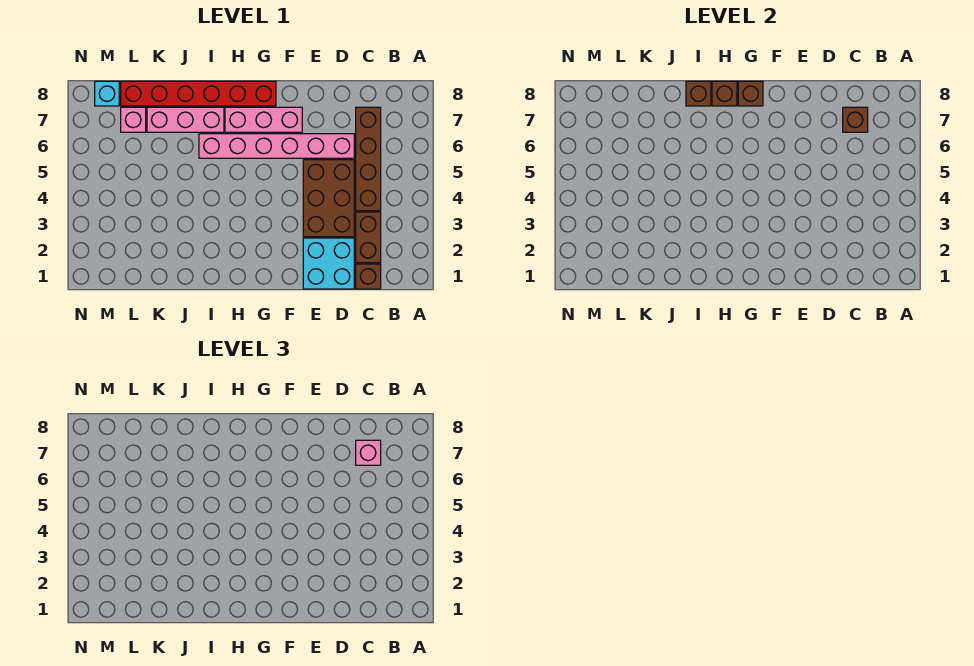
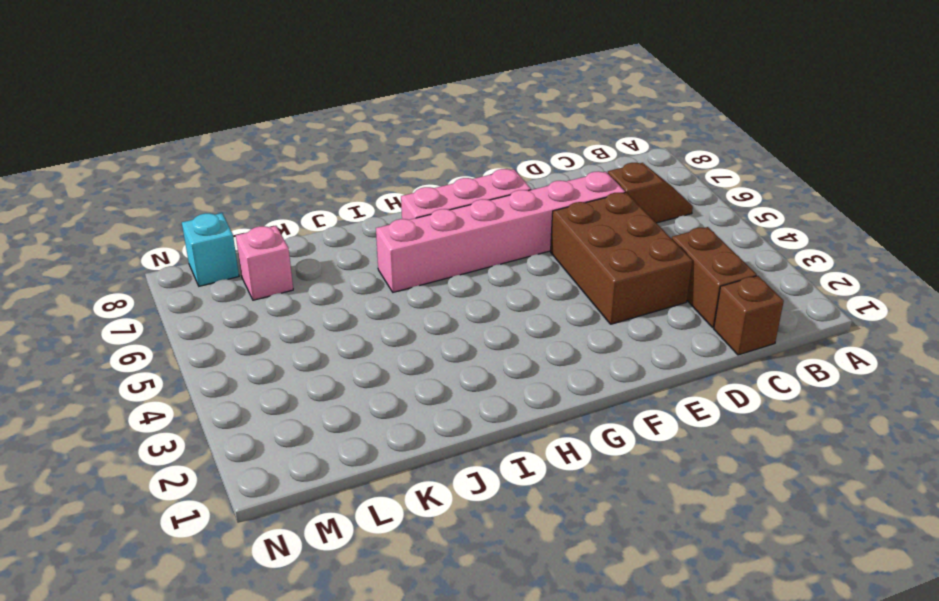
brown 1x2 slope [608,163,693,223] -> brown 1x4 brick [356,107,381,211]
none -> cyan 2x2 brick [303,238,354,289]
none -> red 1x6 brick [121,81,276,106]
none -> pink 1x3 brick [147,107,224,132]

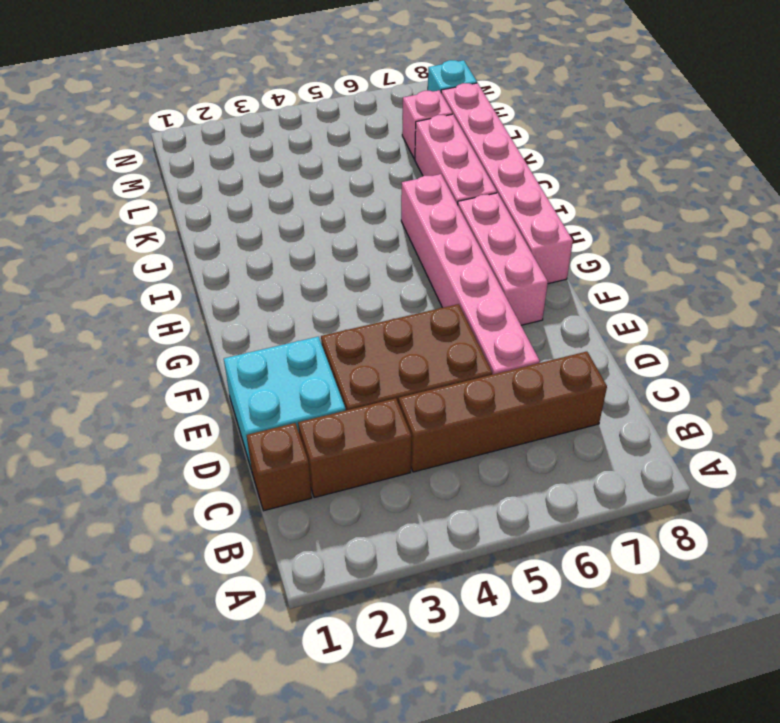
pink 1x6 brick [441,83,573,284] -> red 1x6 brick [121,81,276,106]
none -> brown 1x1 brick [843,107,868,132]
none -> brown 1x1 brick [738,81,763,106]
none -> brown 1x1 brick [712,81,737,106]

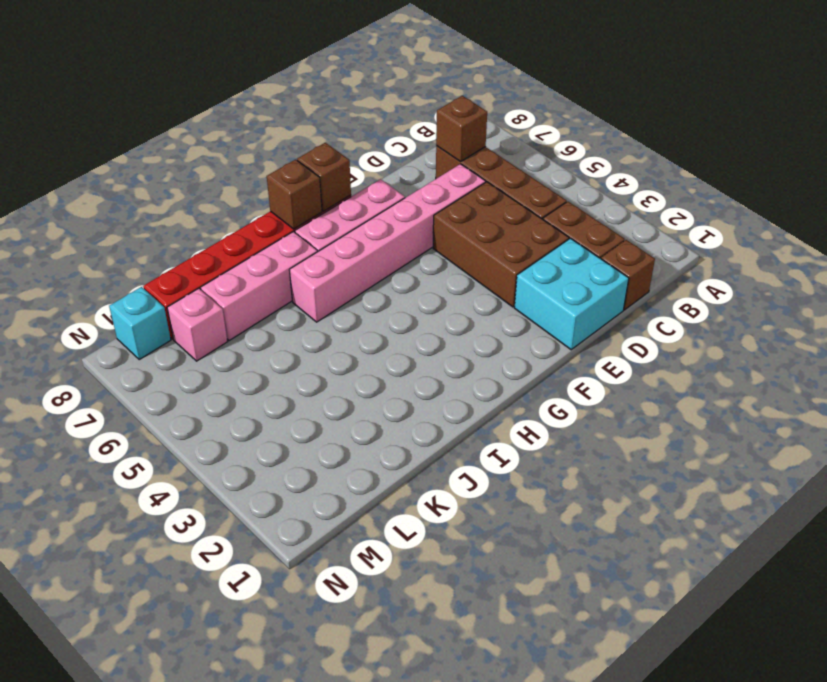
none -> brown 1x1 brick [686,81,711,106]
none -> pink 1x1 brick [356,440,381,465]

